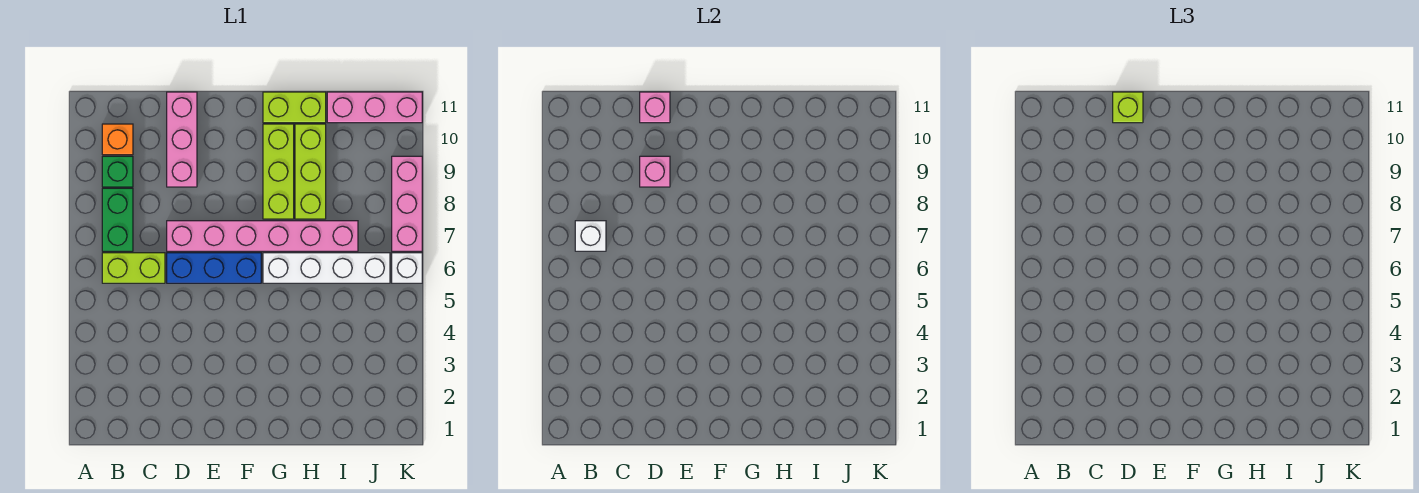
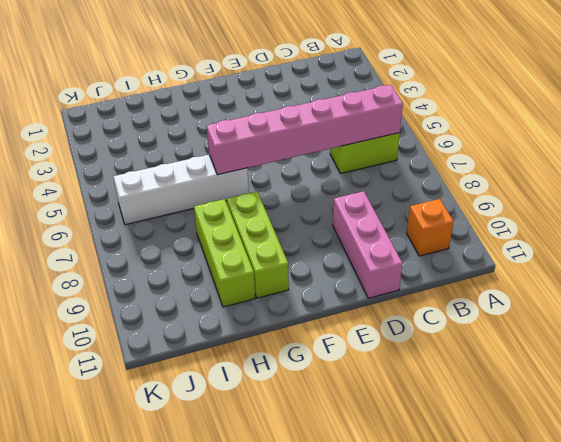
pink 1x6 brick [207,85,403,175] -> pink 1x6 brick moved to [167,221,358,251]
none -> green 1x2 brick [102,188,133,251]
none -> green 1x1 brick [102,156,133,187]
none -> blue 1x3 brick [167,253,261,283]

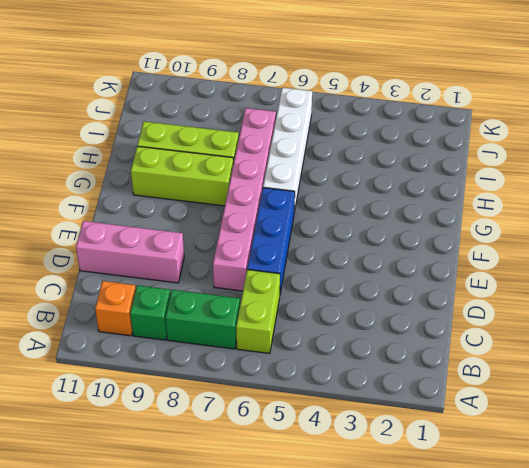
none -> lime 1x2 brick [263,92,326,123]
none -> pink 1x3 brick [327,92,422,123]
none -> white 1x1 brick [392,253,422,283]

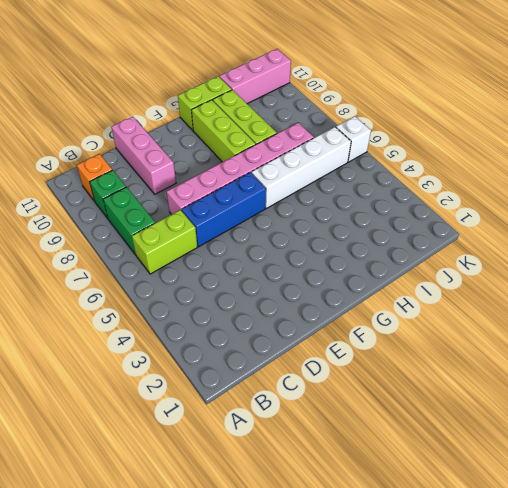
none -> pink 1x3 brick [392,156,422,251]
none -> white 1x1 brick [575,221,606,251]
none -> pink 1x1 brick [640,156,670,187]

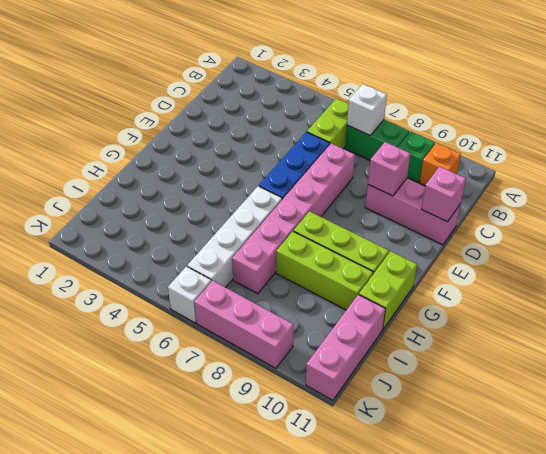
none -> lime 1x1 brick [1113,92,1143,123]

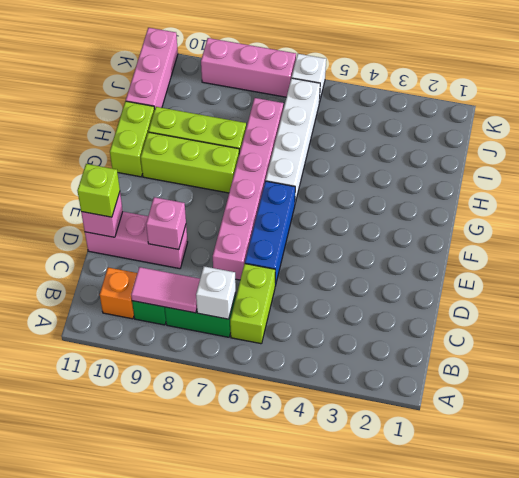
pink 1x2 tile [131,267,200,313] -> none

